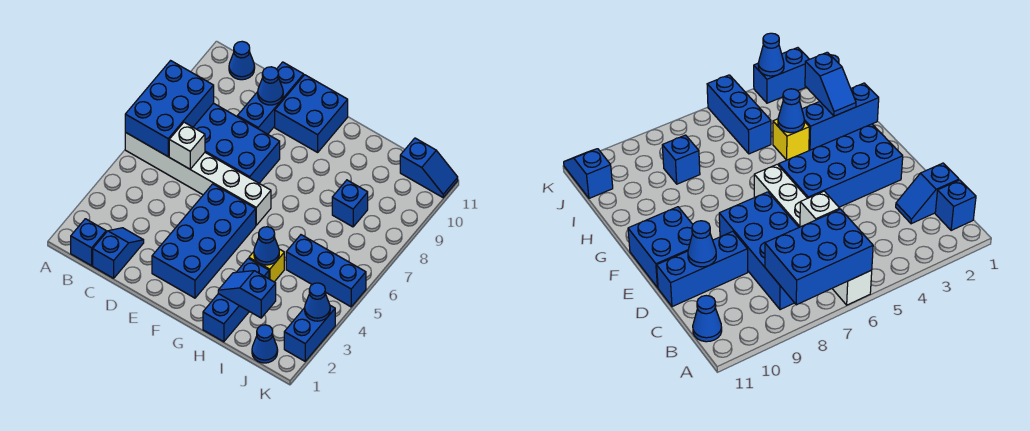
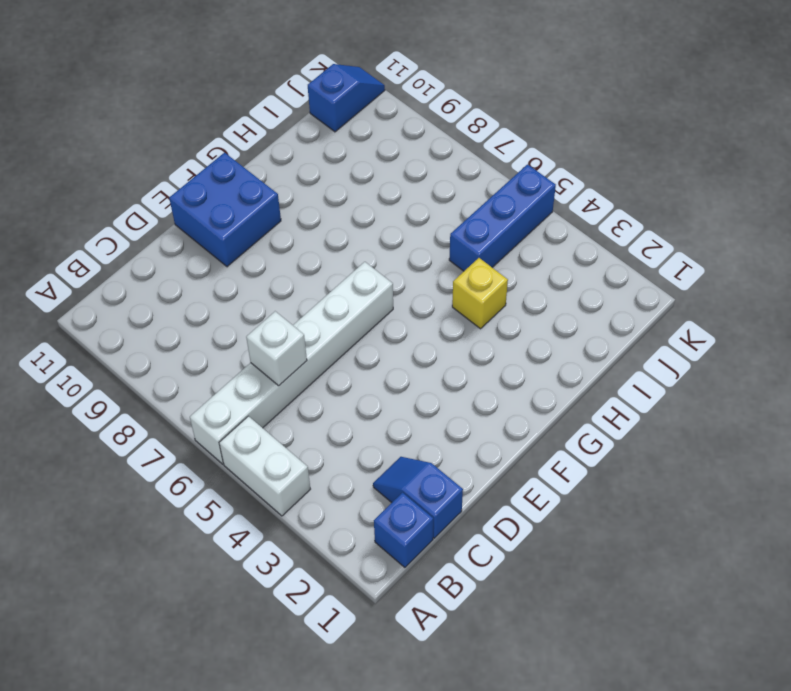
white 1x2 brick [219,416,310,516] -> none
none -> blue 2x4 brick [193,103,280,183]
none -> blue 1x1 cone [229,41,255,80]
none -> blue 1x3 brick [237,62,304,134]

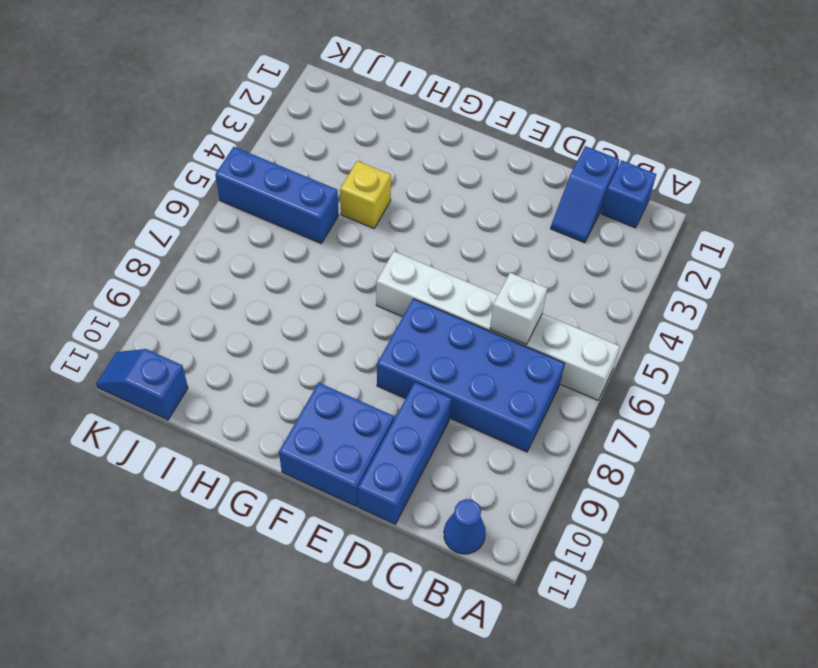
none -> blue 2x4 brick [152,184,256,298]
none -> blue 1x3 brick [203,258,269,342]
none -> blue 1x1 brick [332,180,368,227]

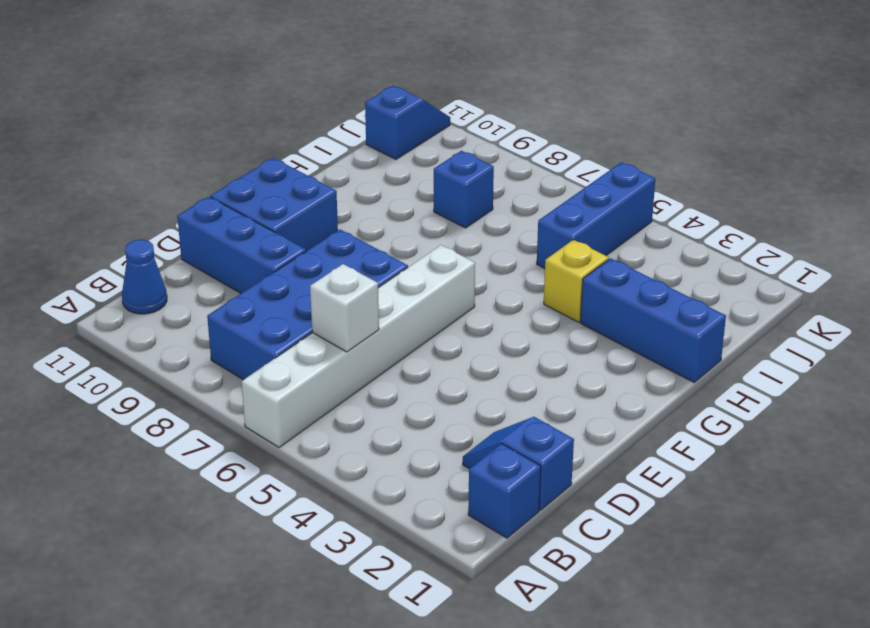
none -> blue 2x4 brick [152,184,256,298]
none -> blue 1x1 cone [252,325,278,363]
none -> blue 1x2 brick [284,306,335,361]

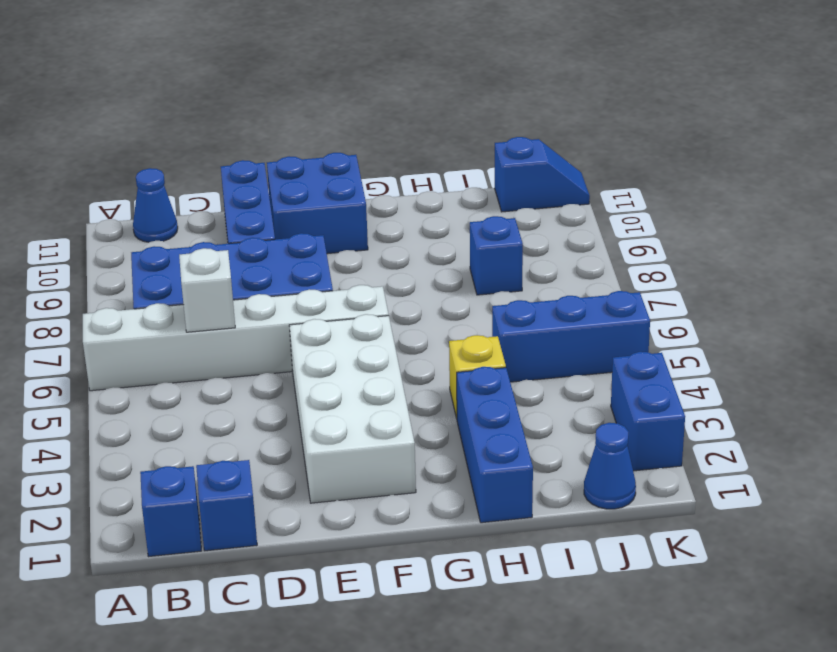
white 2x4 brick [289,314,416,503] -> blue 2x4 brick [152,184,256,298]
none -> blue 2x3 brick [125,61,214,156]
none -> blue 1x1 cone [258,67,283,105]
none -> blue 1x2 slope [218,271,276,318]

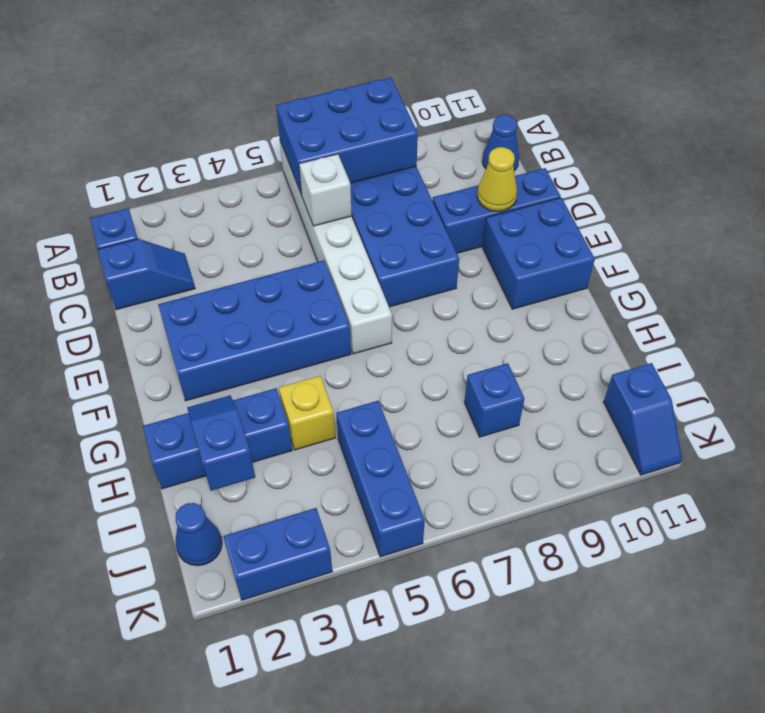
yellow 1x1 cone [477,147,517,211] -> blue 1x1 cone [258,67,283,105]
none -> blue 1x1 cone [254,227,279,265]
none -> blue 1x1 cone [305,283,330,321]

